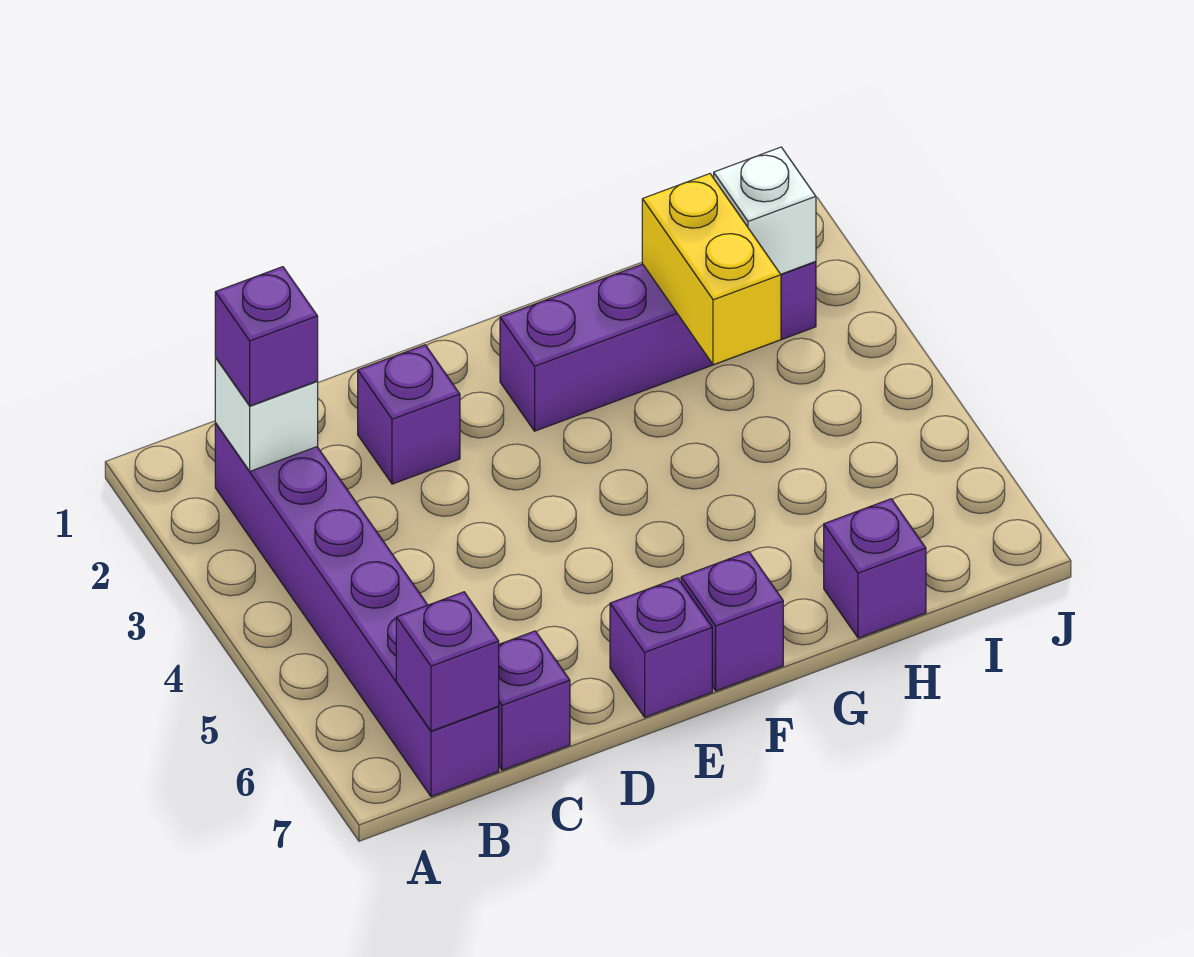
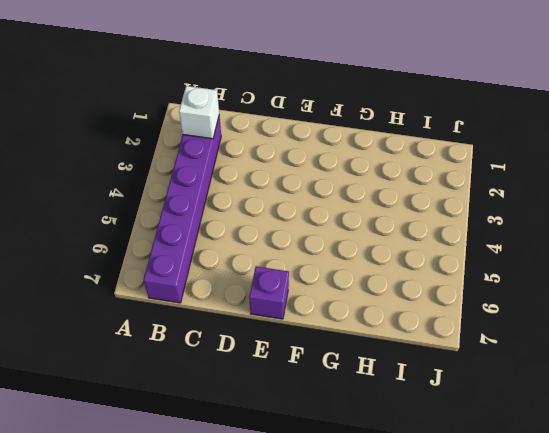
none -> purple 1x1 brick [498,631,570,770]
none -> purple 1x1 brick [358,345,460,484]
none -> purple 1x4 brick [500,262,816,431]

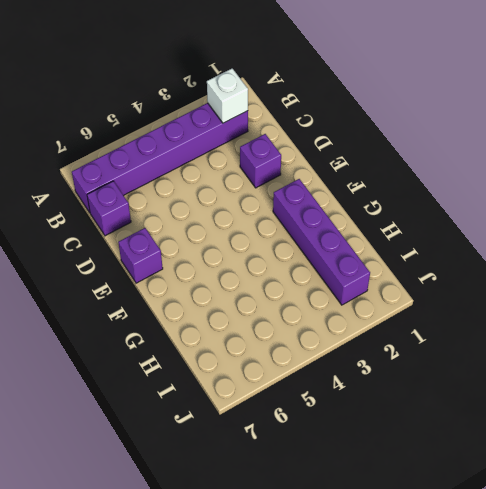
none -> purple 1x1 brick [681,552,783,691]
none -> purple 1x1 brick [824,499,926,638]
none -> purple 1x1 brick [396,592,499,731]

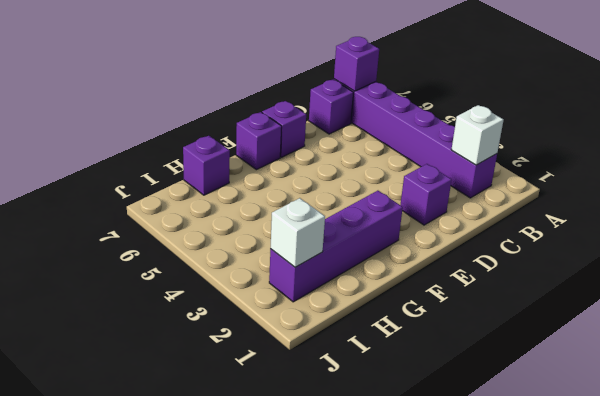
none -> yellow 1x2 brick [642,174,781,365]
none -> purple 1x1 brick [215,267,318,406]

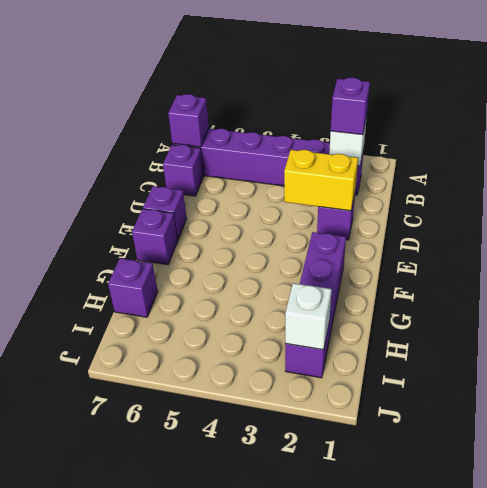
yellow 1x2 brick [284,150,358,211] -> yellow 1x2 brick moved to [642,174,781,365]

